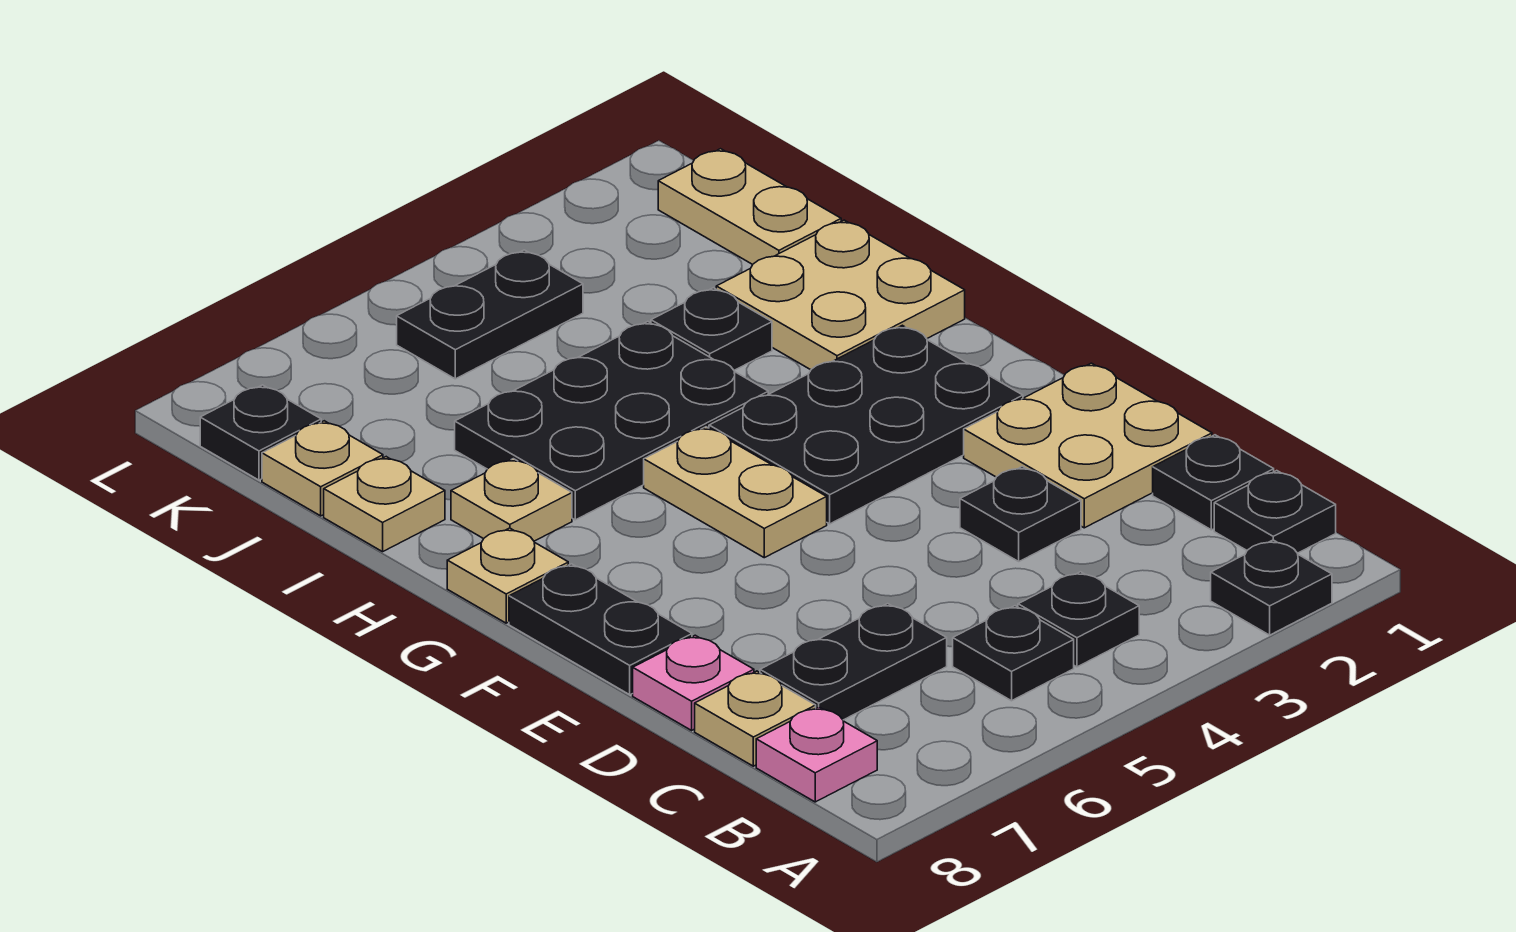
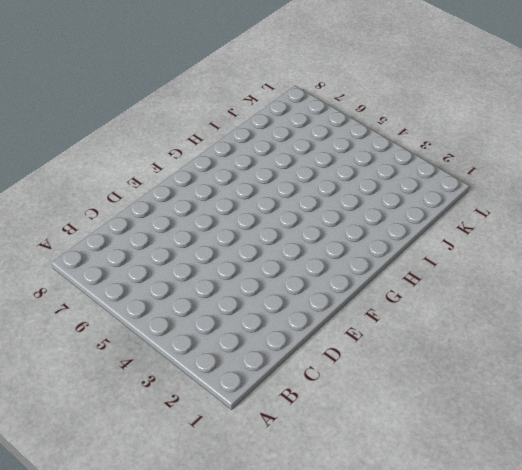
none -> black 1x1 plate [1211,540,1332,635]
none -> black 1x1 plate [1214,471,1336,553]
none -> black 1x1 plate [1018,572,1139,667]

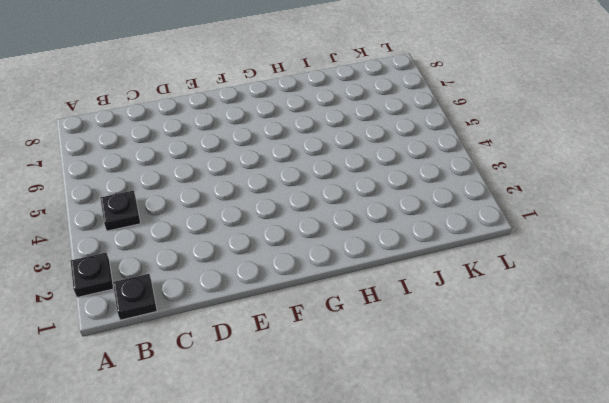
none -> black 1x1 plate [953,606,1074,701]
none -> pink 1x1 plate [756,707,877,802]
none -> black 1x1 plate [1153,435,1274,530]

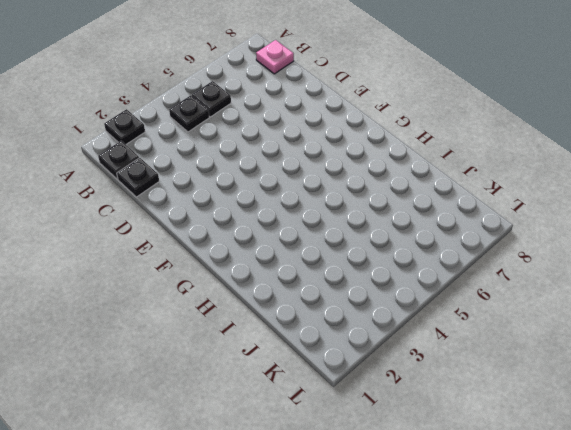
none -> black 1x2 plate [760,604,947,720]
none -> tan 1x1 plate [695,671,816,766]
none -> tan 2x2 plate [964,363,1212,528]

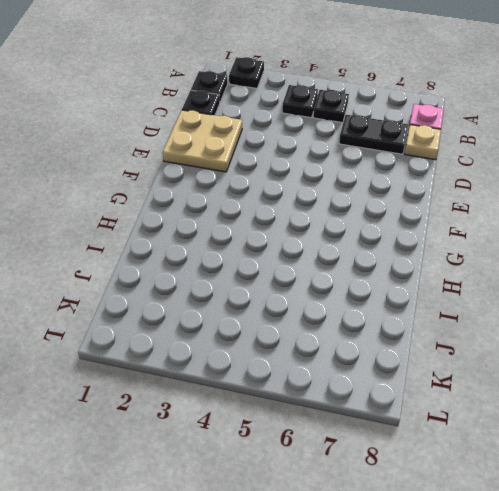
none -> black 1x1 plate [960,467,1081,561]
none -> pink 1x1 plate [633,635,754,730]
none -> black 1x2 plate [509,564,692,695]

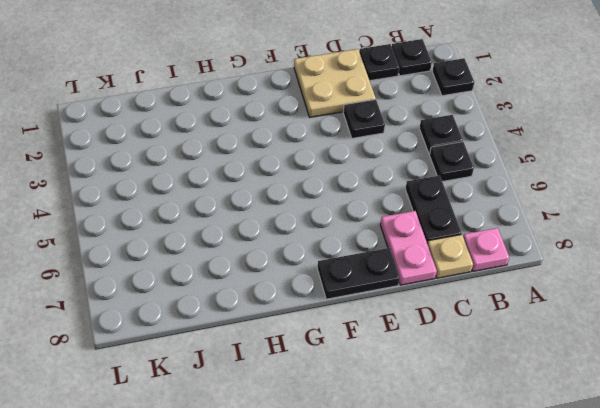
pink 1x2 plate [380,211,437,285] -> pink 1x1 plate [633,635,754,730]
none -> black 2x3 plate [709,325,1023,524]
none -> tan 1x2 plate [644,427,827,558]
none -> tan 1x1 plate [447,528,568,623]

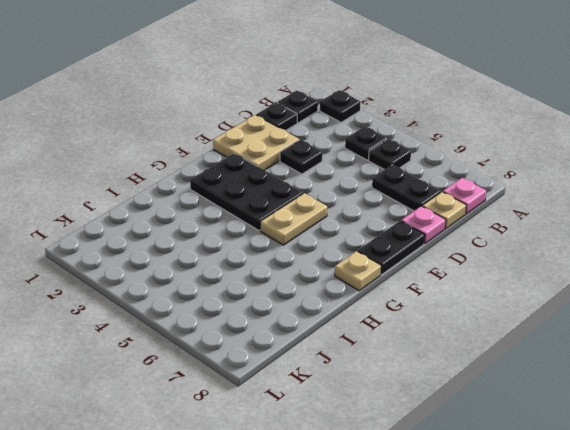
none -> tan 2x2 plate [716,220,965,370]
none -> black 2x3 plate [455,322,768,520]
none -> tan 1x1 plate [451,459,572,541]

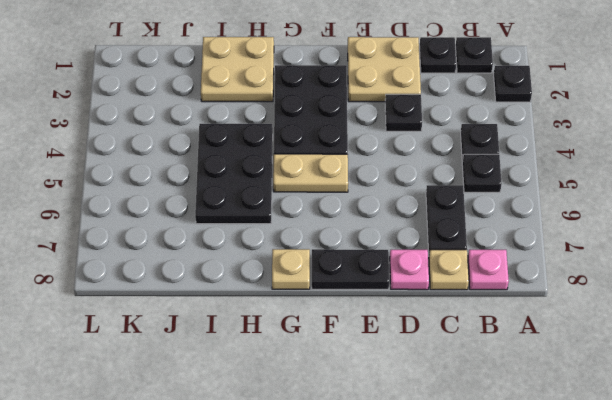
none -> tan 1x1 plate [451,459,572,541]
none -> black 1x1 plate [651,288,772,370]
none -> tan 1x1 plate [324,457,445,552]

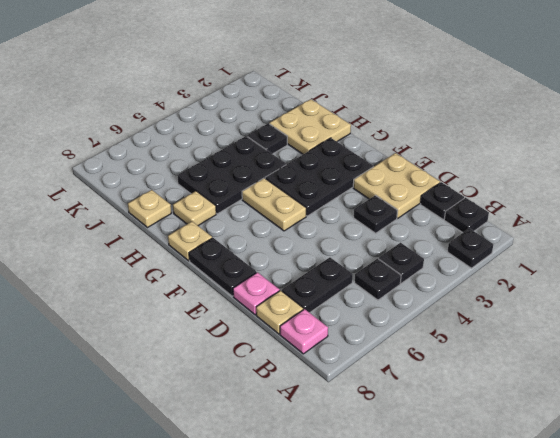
none -> tan 1x2 plate [658,149,841,264]
none -> tan 1x1 plate [262,421,383,516]
none -> black 1x2 plate [397,250,583,379]

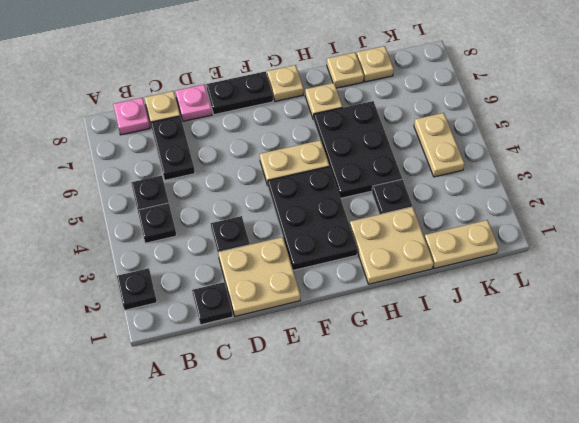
tan 1x2 plate [414,113,465,177] -> black 1x2 plate [397,250,583,379]
none -> black 1x1 plate [1214,471,1336,553]
none -> black 1x1 plate [200,385,321,480]

